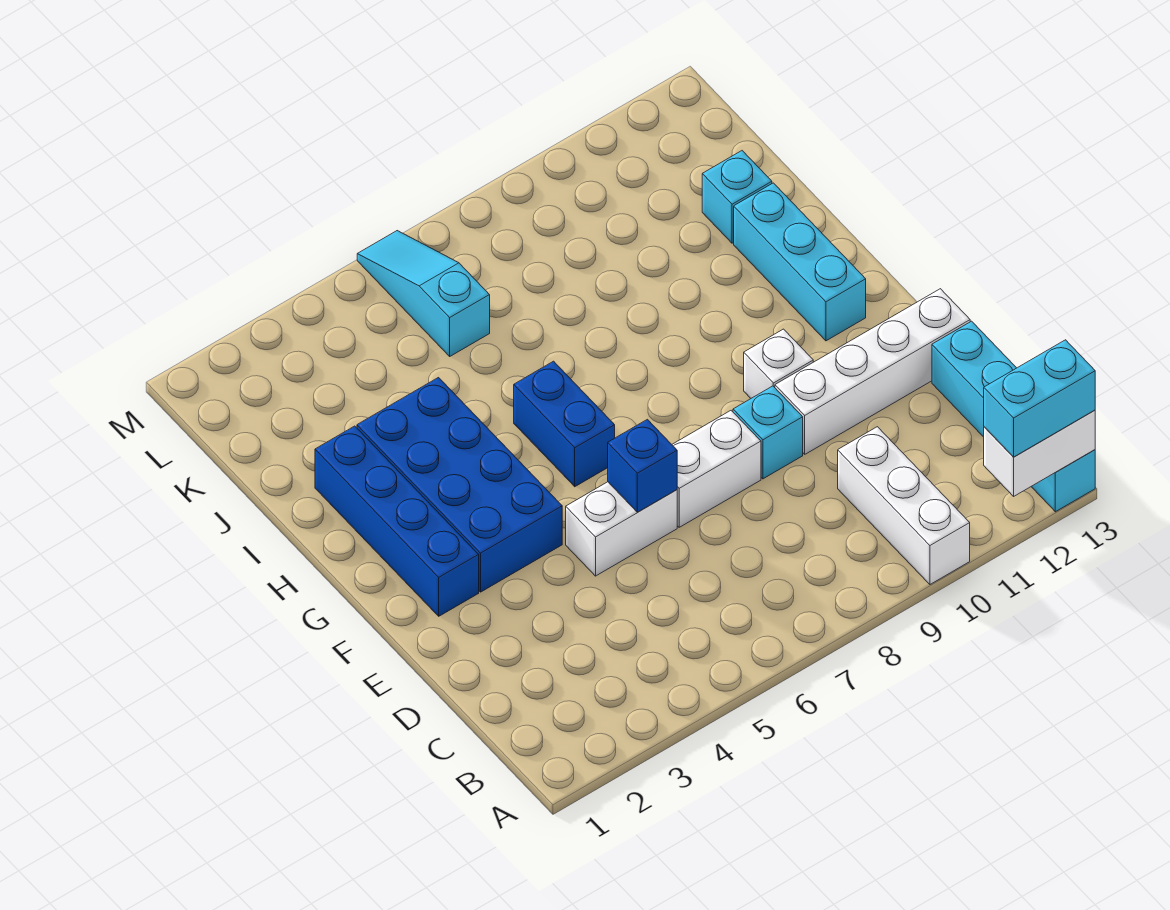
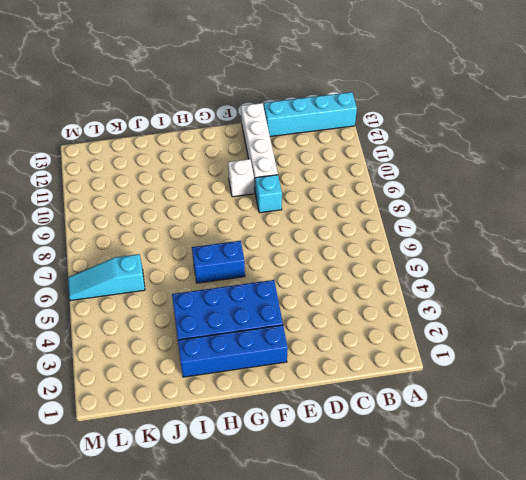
none -> white 1x3 brick [838,427,970,584]
none -> white 1x2 brick [566,482,677,576]
none -> white 1x2 brick [672,411,761,527]

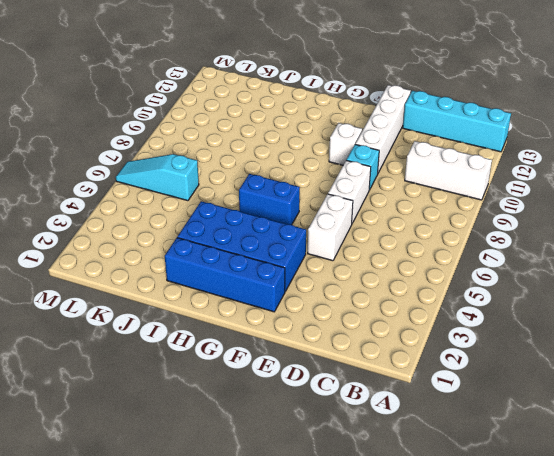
none -> cyan 1x3 brick [734,183,866,341]
none -> cyan 1x1 brick [702,151,772,243]
none -> white 1x2 brick [984,410,1095,496]

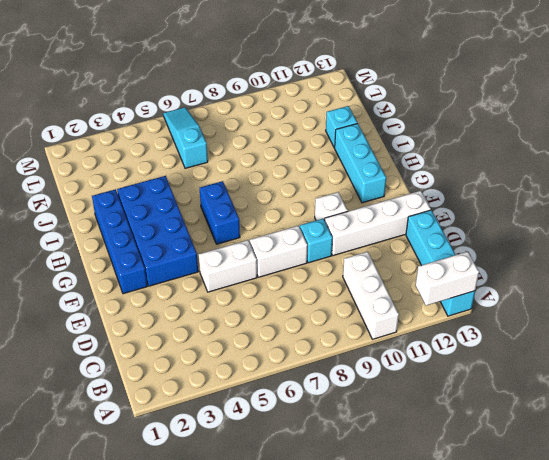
none -> blue 1x1 brick [608,419,677,512]
none -> cyan 1x2 brick [984,340,1095,457]

